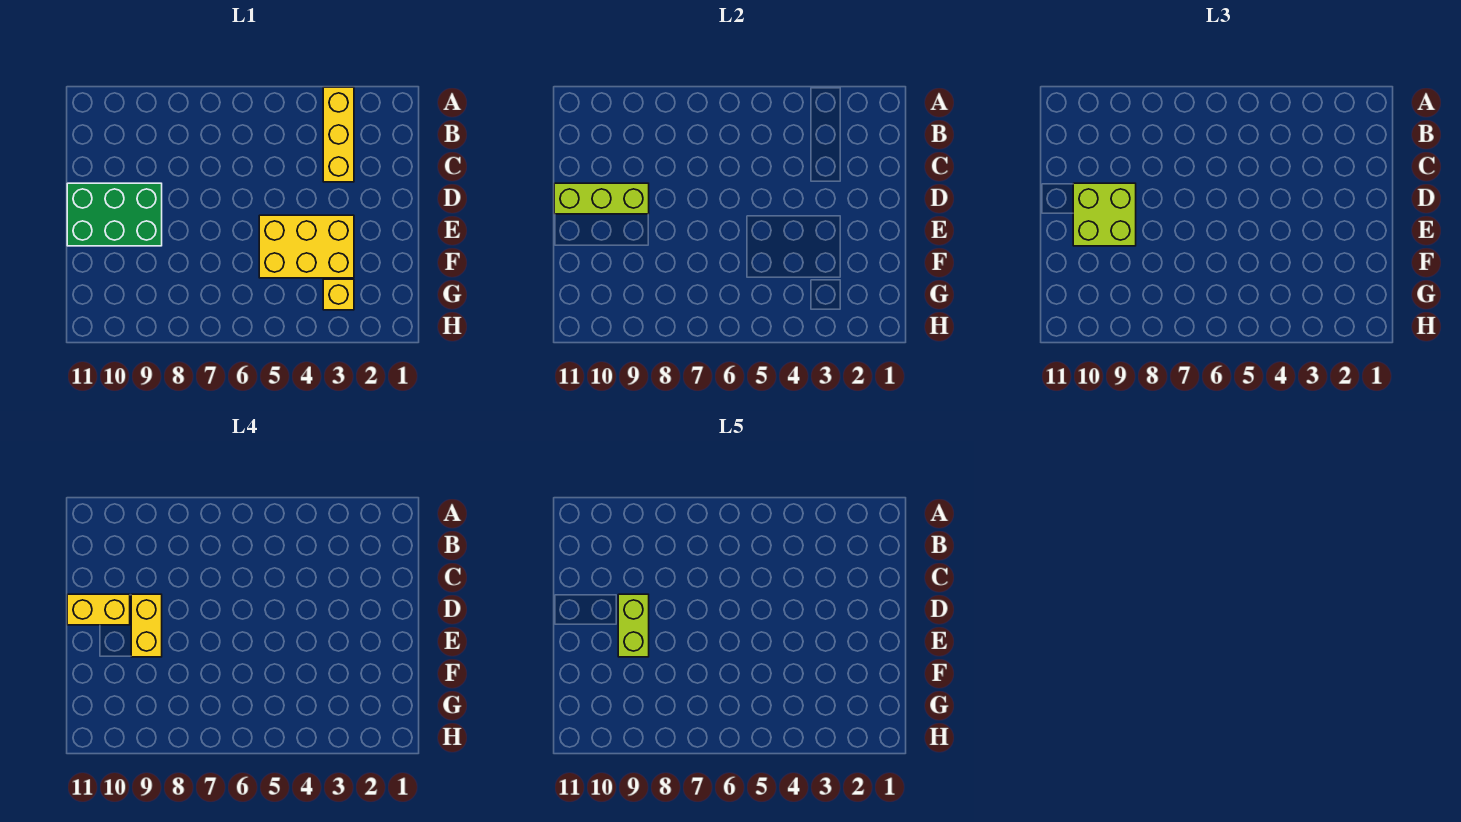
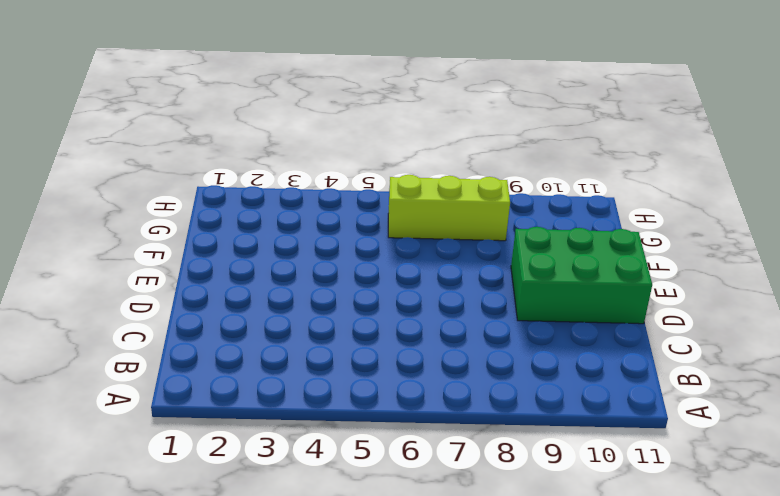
lime 1x3 brick [388,175,510,241] -> lime 1x3 brick moved to [554,183,649,214]
none -> yellow 1x3 brick [323,87,354,182]
none -> yellow 2x3 brick [259,215,354,278]

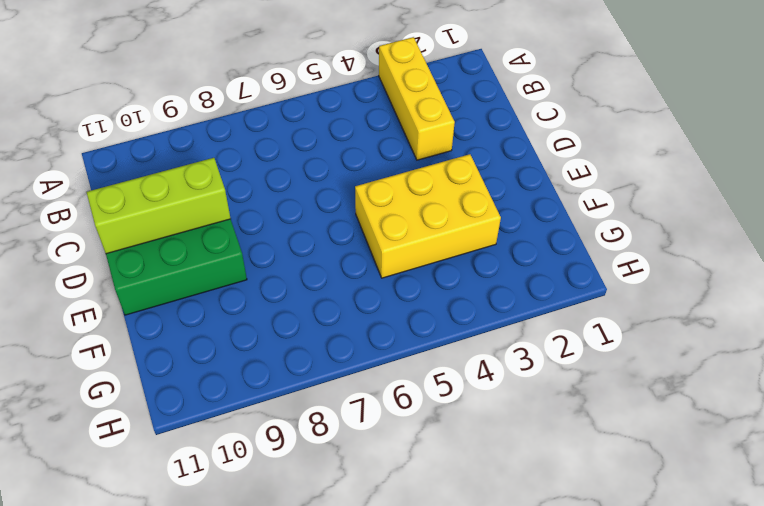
none -> yellow 1x1 brick [323,279,354,310]
none -> lime 2x2 brick [1073,183,1136,246]

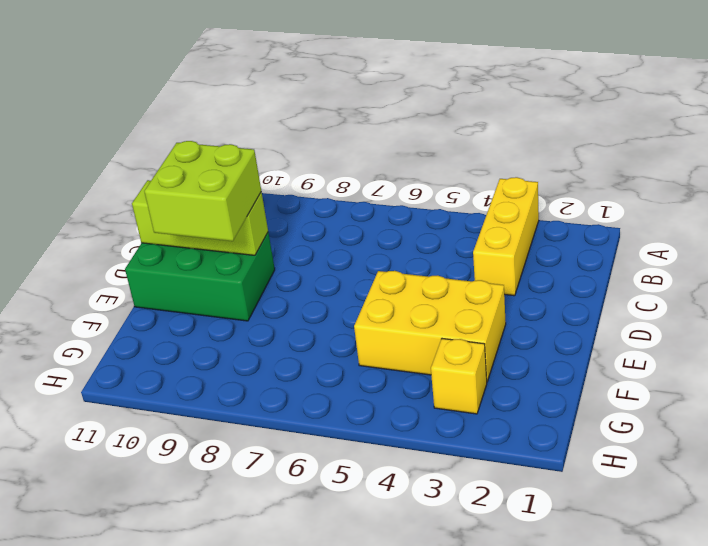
none -> yellow 1x2 brick [131,594,162,657]
none -> yellow 1x2 brick [67,594,130,625]

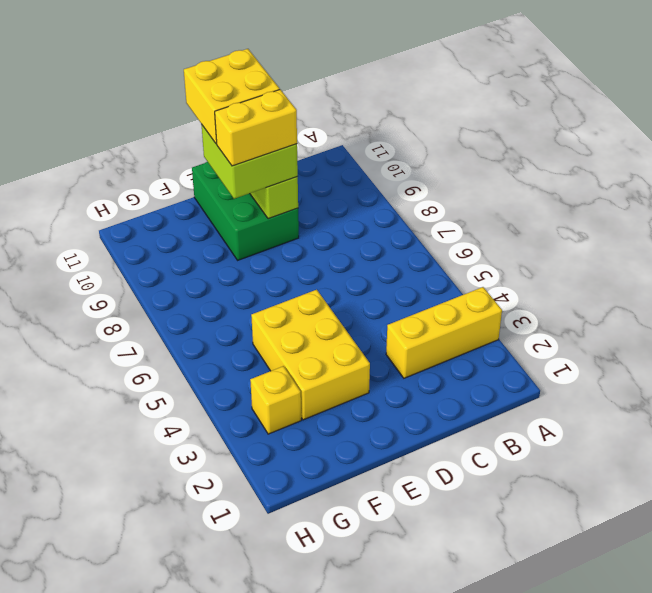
yellow 2x2 brick [184,49,280,144] -> yellow 1x2 brick [67,594,130,625]
none -> lime 1x2 brick [618,594,649,657]

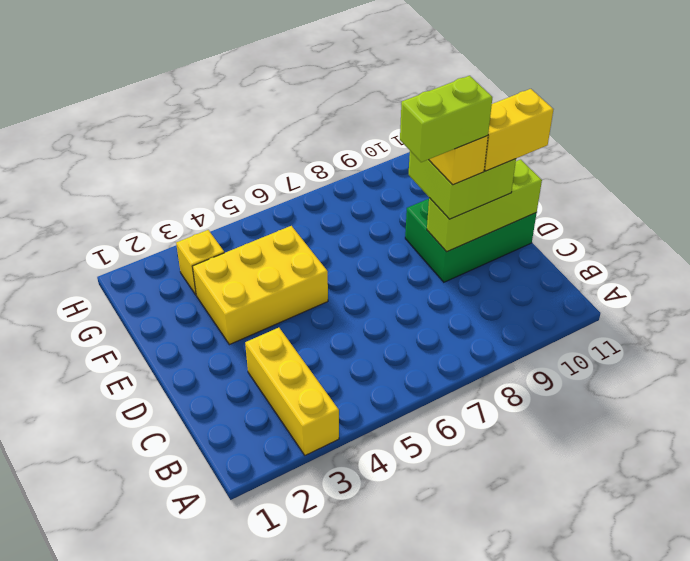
lime 1x2 brick [400,76,492,162] -> lime 1x2 brick turned to [618,594,649,657]

